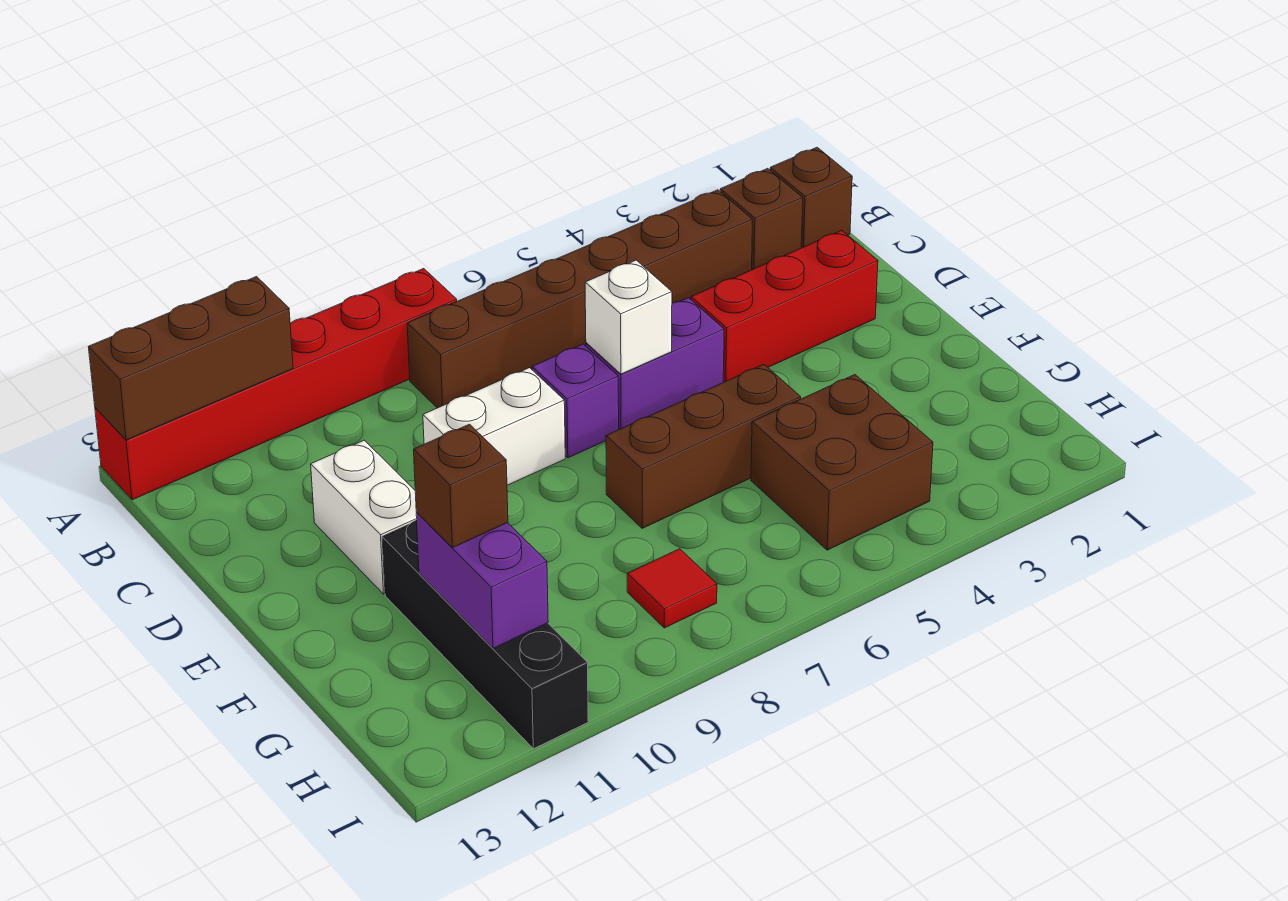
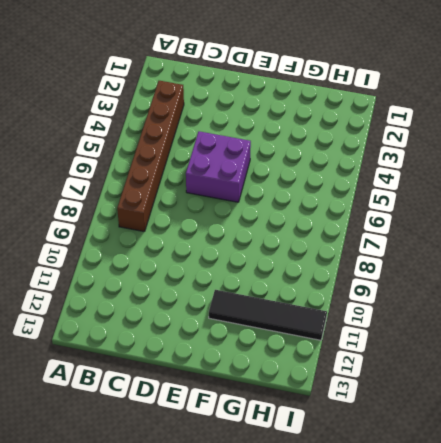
purple 2x2 brick [186,131,251,202] -> purple 1x2 brick [586,298,724,429]
black 1x4 tile [209,290,327,340] -> black 1x4 brick [382,520,588,749]
none -> red 1x6 brick [95,269,457,500]
none -> brown 1x1 brick [770,147,852,248]
none -> brown 1x1 brick [720,168,803,270]

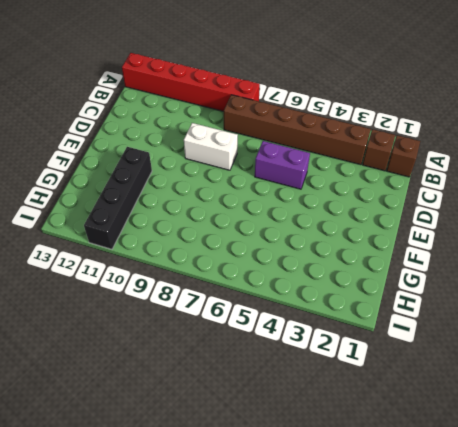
none -> red 1x3 brick [691,230,878,382]
none -> purple 1x1 brick [532,344,619,458]
none -> white 1x2 brick [311,440,417,594]

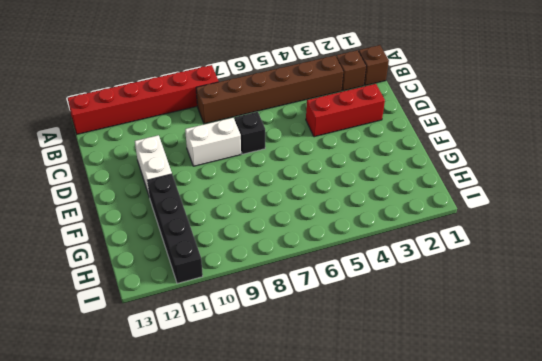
black 1x1 brick [235,112,265,154] -> purple 1x1 brick [532,344,619,458]
none -> purple 1x2 brick [586,298,724,429]
none -> brown 1x3 brick [606,364,801,528]
none -> brown 2x2 brick [751,375,933,550]

